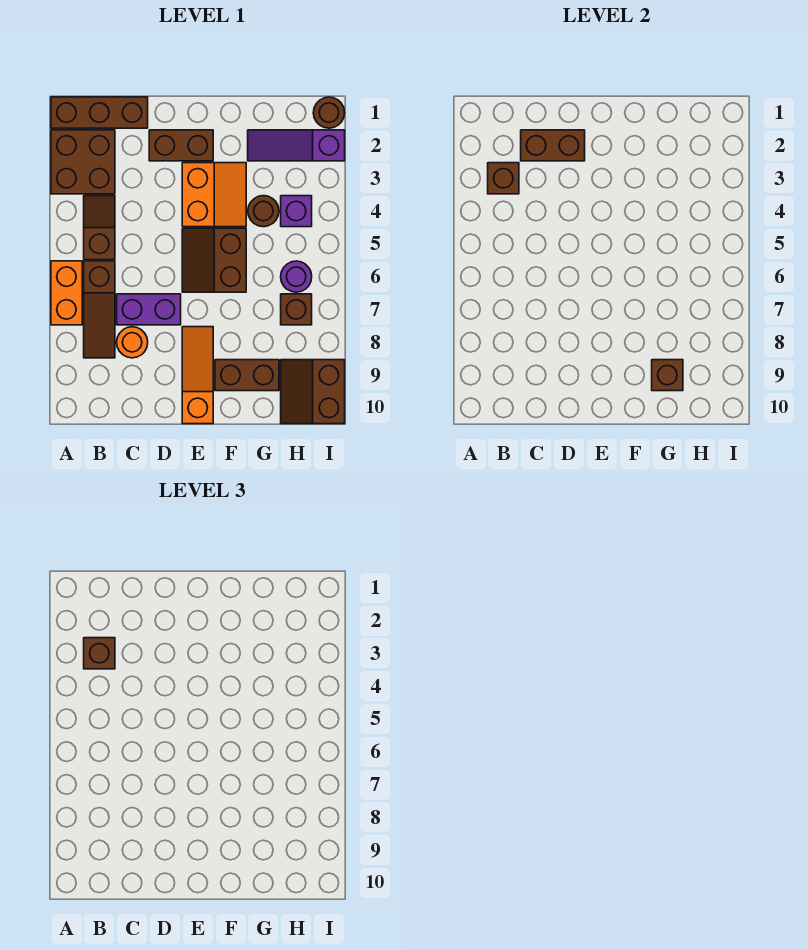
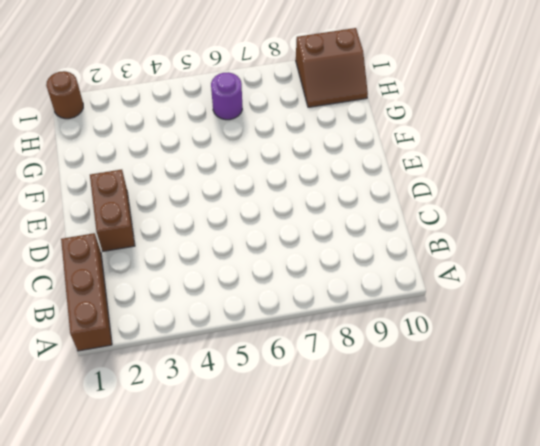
none -> brown 2x2 brick [51,130,115,194]
none -> orange 1x2 brick [51,261,82,325]
none -> brown 1x2 slope [84,196,115,260]

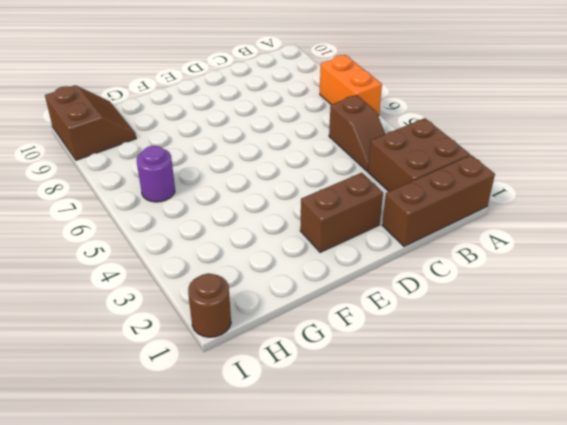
none -> brown 1x3 slope [84,261,115,358]
none -> purple 1x2 brick [117,294,181,325]
none -> orange 1x1 round brick [117,327,148,358]

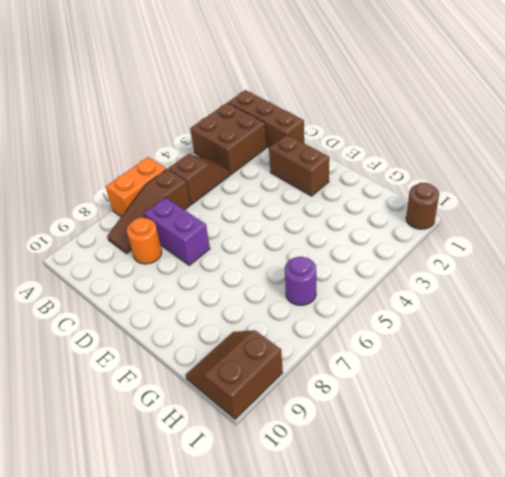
none -> orange 2x2 slope [182,163,246,227]
none -> brown 2x2 slope [182,228,246,292]
none -> orange 1x3 slope [182,327,213,424]

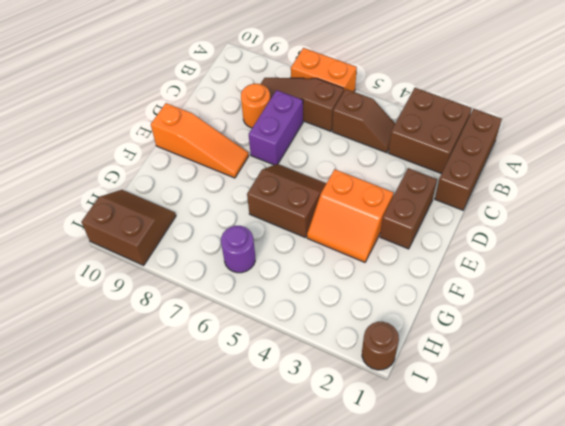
none -> brown 1x2 brick [215,360,279,391]
none -> purple 1x3 slope [248,130,345,161]
none -> brown 1x1 round brick [248,196,279,227]

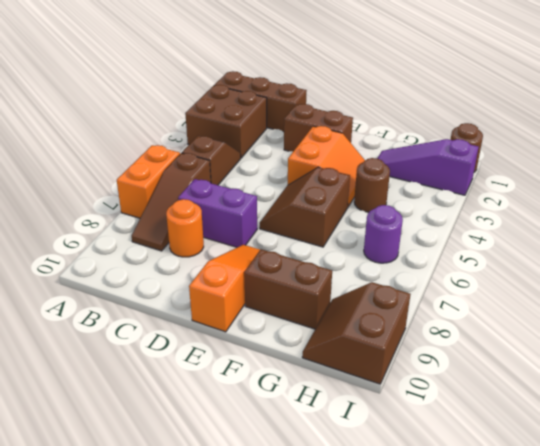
none -> purple 1x1 brick [281,196,312,227]
none -> brown 1x1 brick [281,294,312,325]
none -> brown 1x1 brick [488,163,519,194]

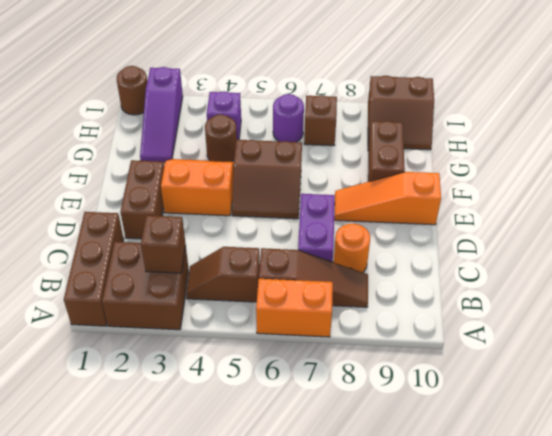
none -> brown 1x2 brick [521,130,585,161]
none -> brown 1x1 brick [652,360,683,391]
none -> brown 1x1 brick [84,638,115,669]

